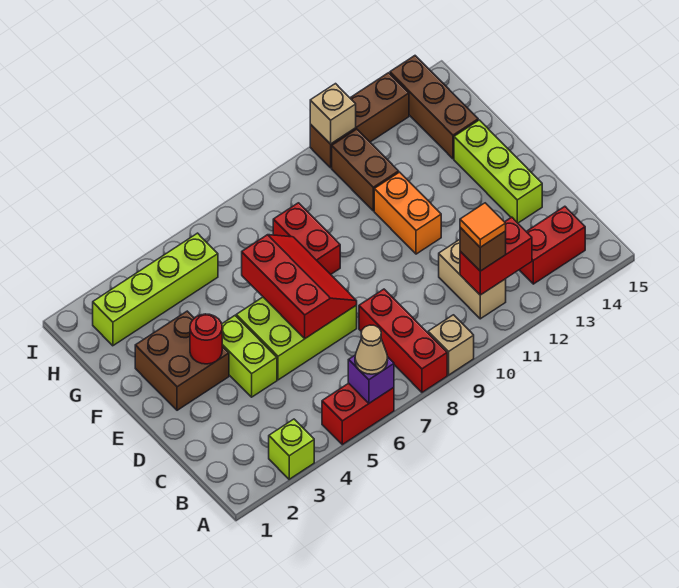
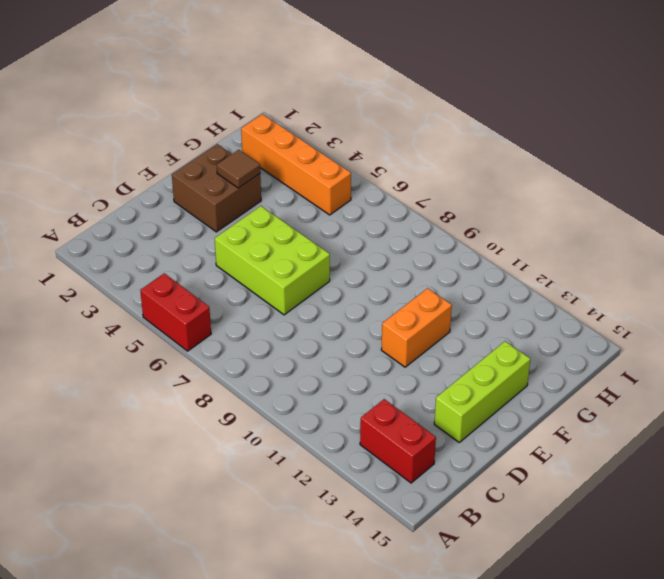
brown 1x1 tile [217,150,260,188] -> none
orange 1x4 brick [241,114,351,215] -> lime 1x4 brick [93,233,218,346]
none -> lime 1x1 brick [269,419,314,479]
none -> red 1x3 brick [359,289,447,392]
none -> tan 1x1 brick [428,315,474,375]

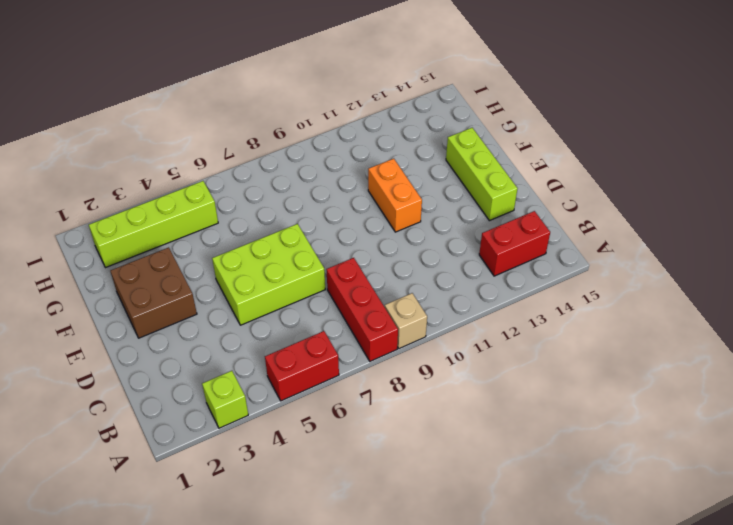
none -> tan 1x2 brick [439,240,506,319]
none -> lime 1x2 brick [222,316,277,397]
none -> red 1x2 brick [273,203,340,274]

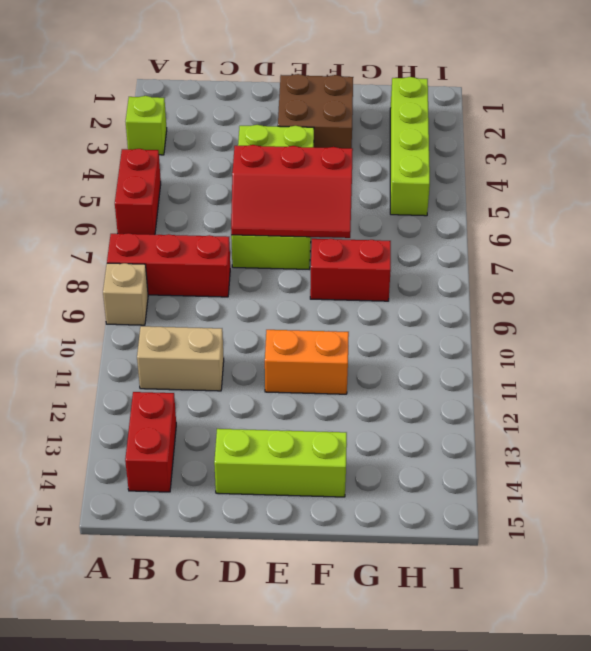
none -> brown 1x2 brick [332,129,399,211]
none -> brown 1x3 brick [390,56,478,159]
none -> brown 1x3 brick [310,73,409,168]

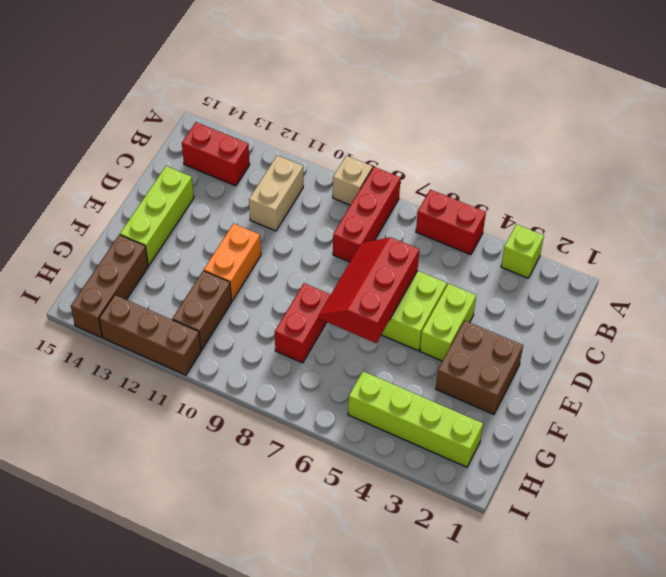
none -> purple 1x1 brick [348,356,394,403]
none -> red 1x2 brick [460,217,532,295]
none -> red 1x1 round brick [190,314,222,364]

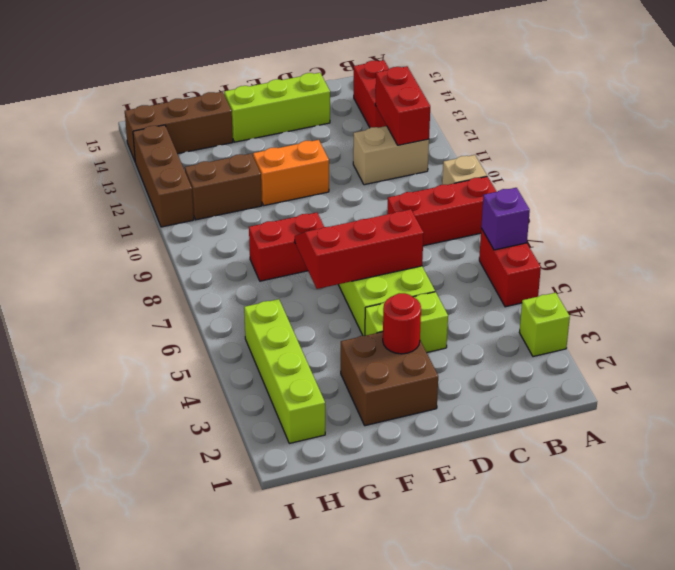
none -> tan 1x1 brick [310,84,356,144]
none -> tan 1x1 cone [355,325,388,374]
none -> brown 1x1 brick [460,227,506,271]

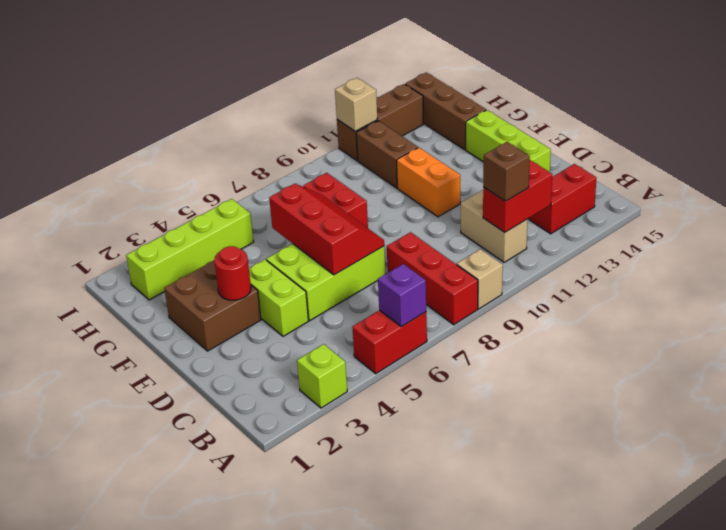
none -> tan 1x1 cone [355,325,388,374]
none -> orange 1x1 tile [460,203,506,247]

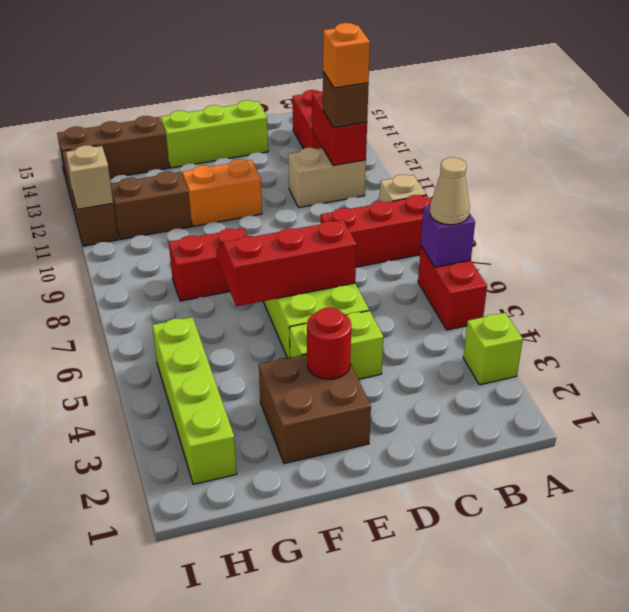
orange 1x1 brick [323,23,370,88] -> orange 1x1 tile [460,203,506,247]

